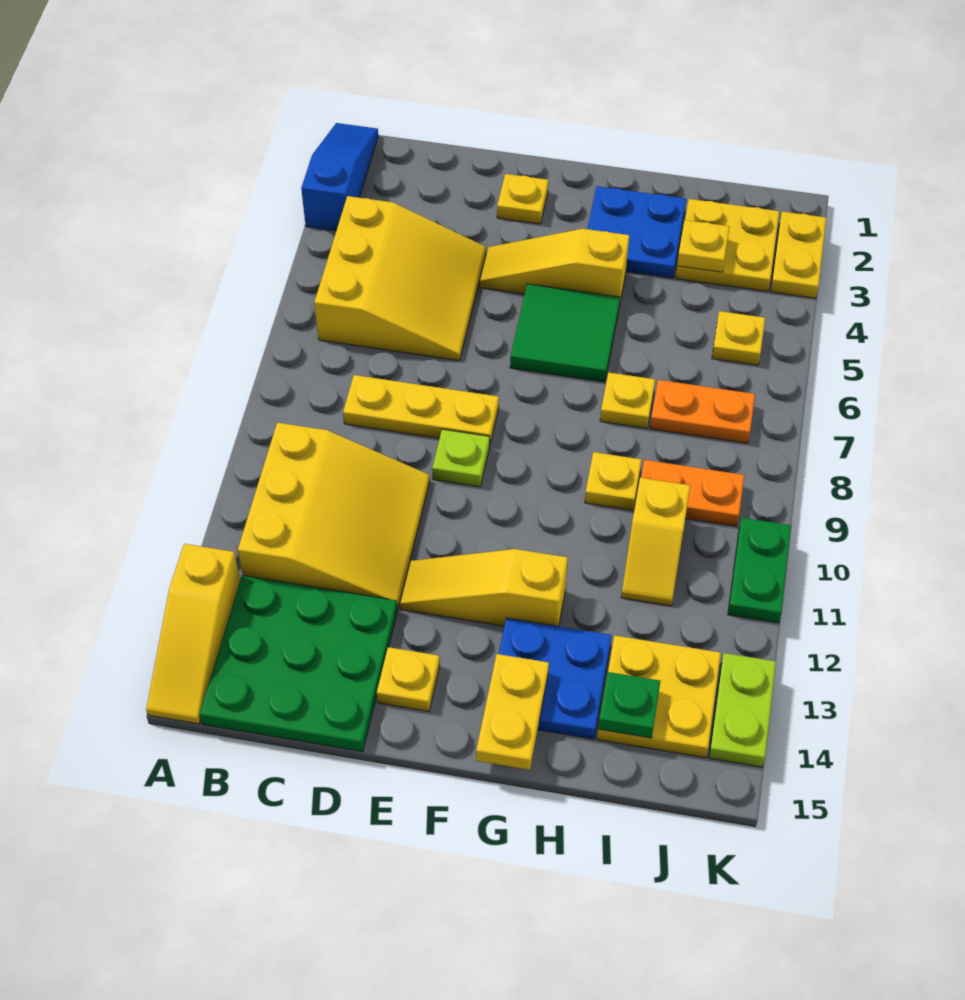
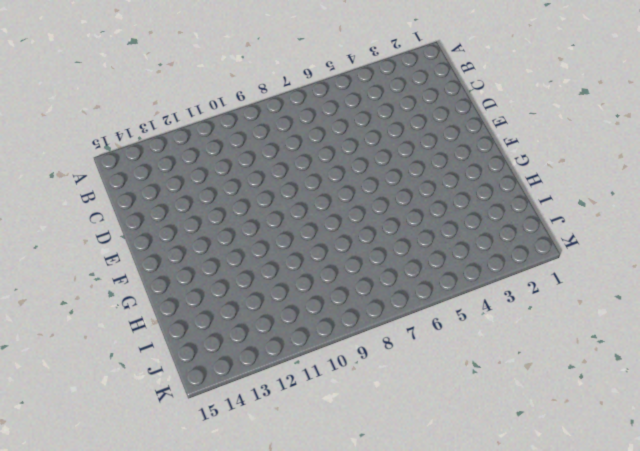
none -> blue 1x3 slope [301,123,378,231]
none -> yellow 1x3 slope [146,544,240,724]
none -> yellow 3x3 slope [314,196,486,361]

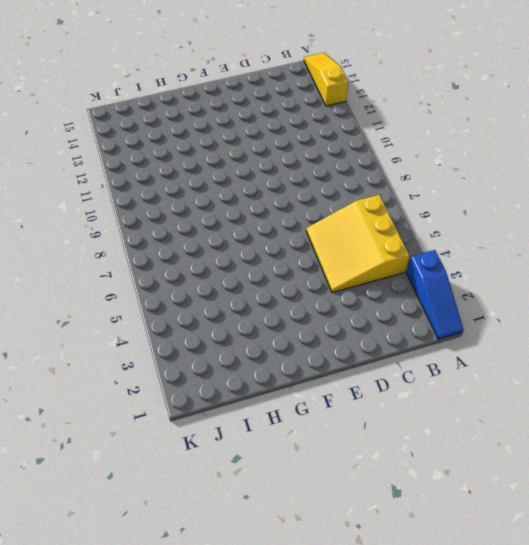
none -> yellow 3x3 slope [238,422,430,609]
none -> green 3x3 plate [199,575,398,752]
none -> yellow 1x3 plate [343,375,499,444]

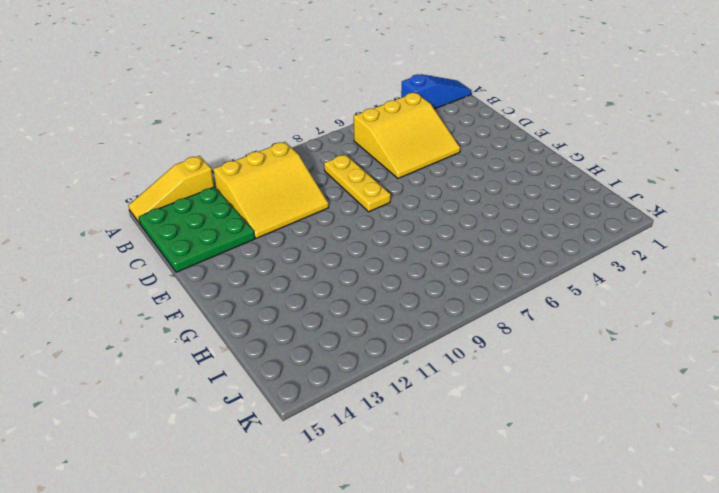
none -> yellow 1x1 plate [497,174,548,224]
none -> yellow 1x3 slope [480,229,629,306]
none -> lime 1x1 plate [432,429,490,487]

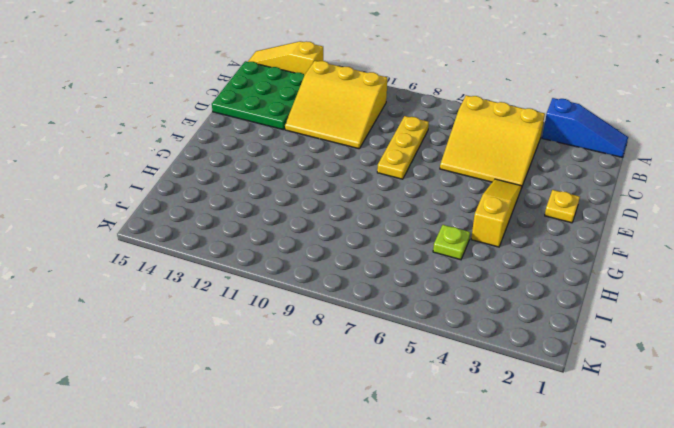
lime 1x1 plate [433,225,470,260] -> lime 1x1 plate moved to [432,429,490,487]
none -> yellow 1x3 slope [400,549,568,626]
none -> yellow 1x1 plate [377,647,440,712]
none -> green 2x2 tile [510,284,620,382]

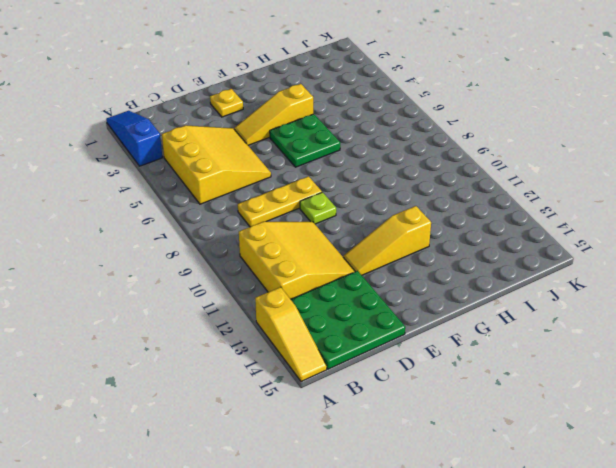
green 2x2 plate [270,114,340,167] -> green 2x2 tile [510,284,620,382]
none -> yellow 1x1 plate [377,647,440,712]
none -> blue 2x2 plate [588,186,686,278]
none -> blue 2x2 plate [499,618,611,739]

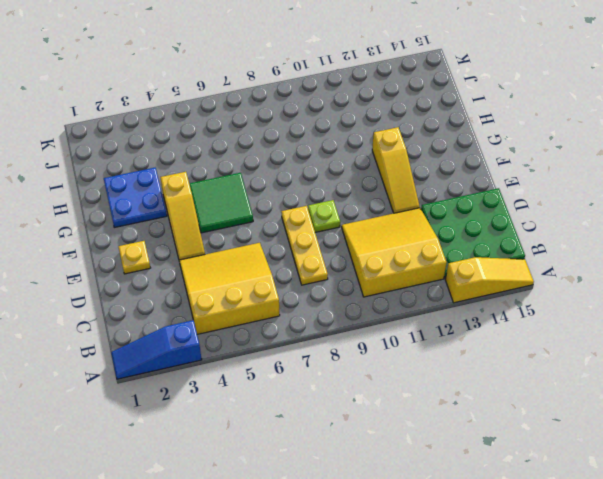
none -> yellow 1x1 plate [377,647,440,712]
none -> blue 2x2 plate [499,618,611,739]
none -> yellow 1x1 plate [600,372,655,428]

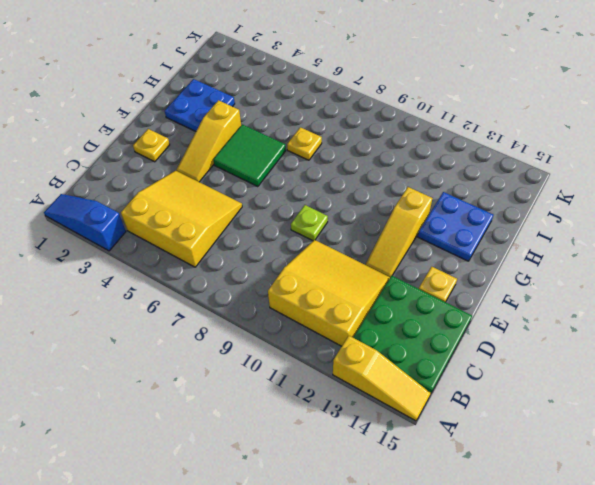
none -> yellow 1x3 plate [343,375,499,444]
none -> yellow 1x1 plate [585,452,641,510]
none -> yellow 2x2 plate [676,199,779,292]

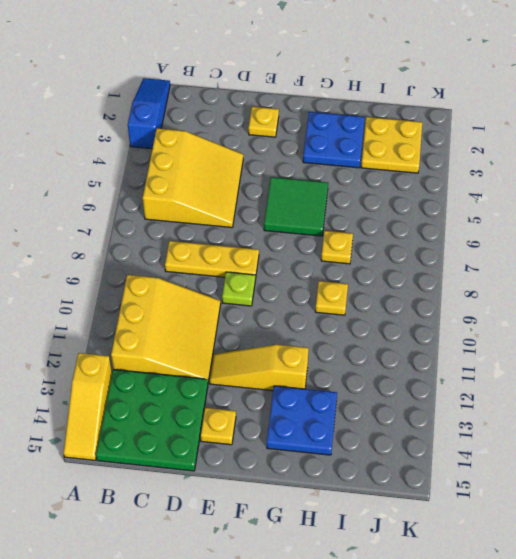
none -> yellow 1x3 slope [480,229,629,306]
none -> orange 1x2 plate [650,380,755,443]
none -> orange 1x2 plate [641,460,744,526]

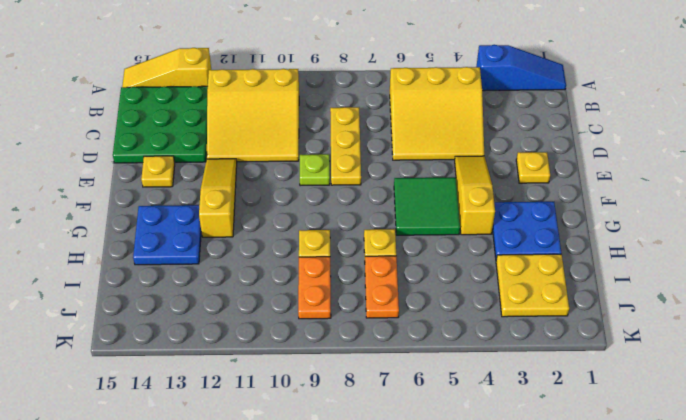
none -> yellow 1x2 slope [621,478,690,606]
none -> yellow 2x2 plate [597,635,721,758]
none -> yellow 1x1 plate [712,311,765,365]

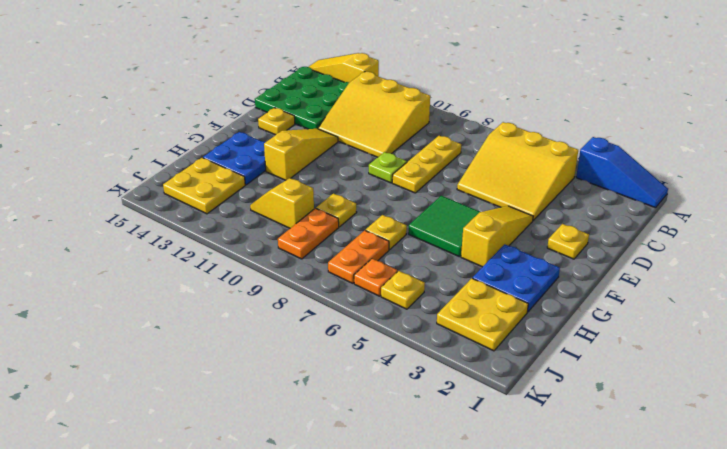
orange 1x1 plate [354,259,397,296] -> none
none -> yellow 1x2 plate [770,212,826,298]
none -> green 1x2 plate [728,518,791,623]
none -> lime 1x2 plate [709,653,776,767]

